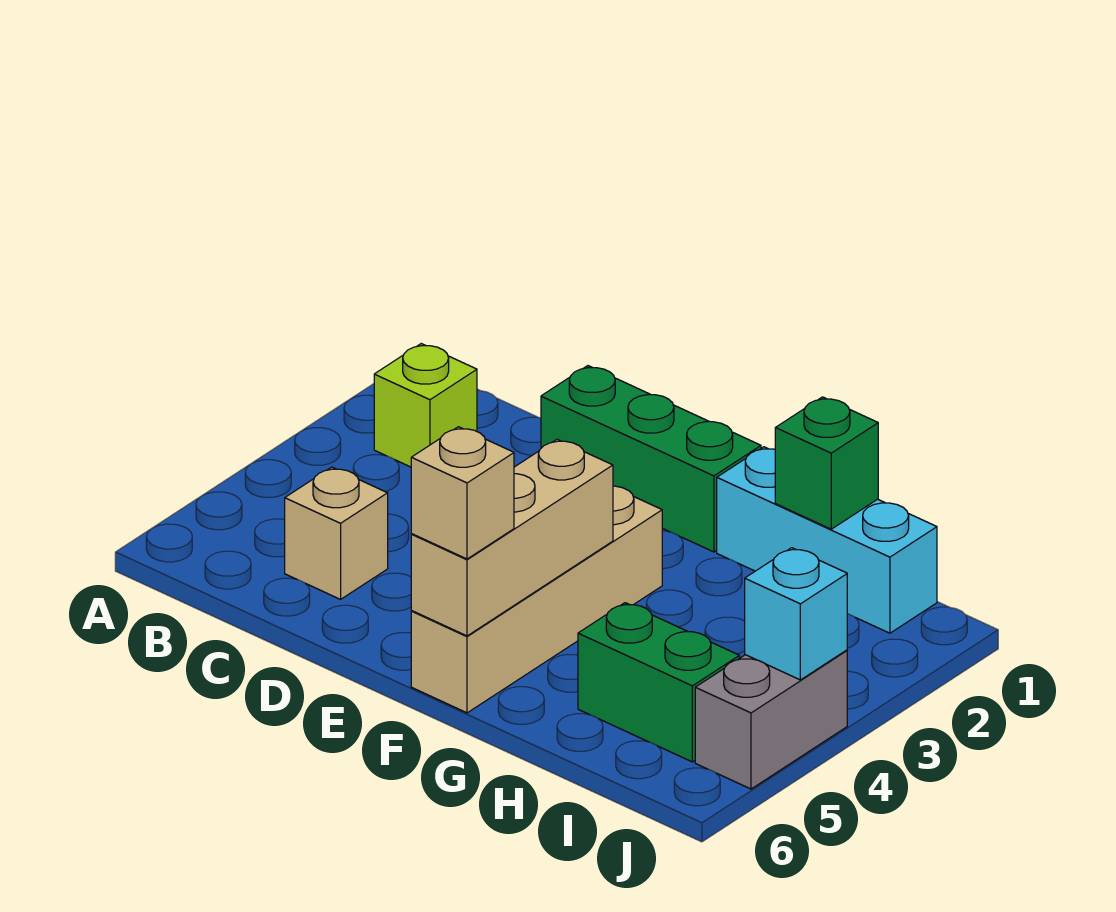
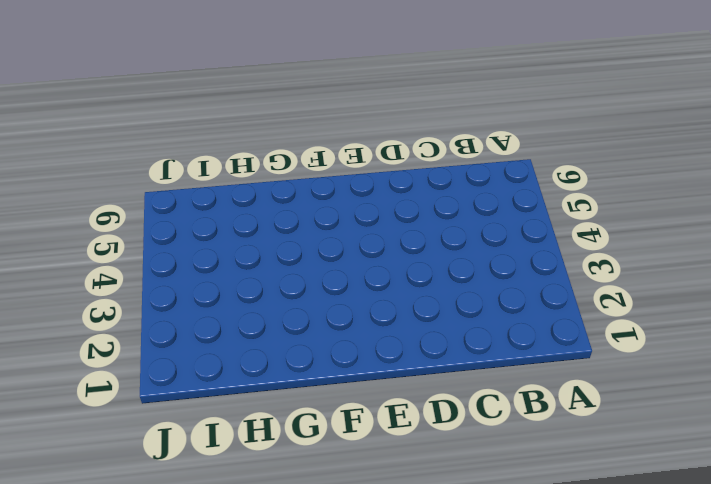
none -> lime 1x1 brick [374,344,477,467]
none -> tan 1x1 brick [285,467,388,599]

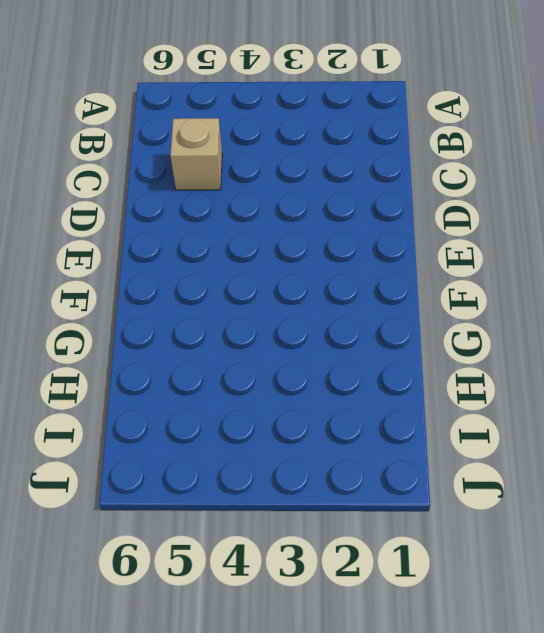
none -> lime 1x1 brick [374,344,477,467]
none -> green 1x3 brick [541,366,761,552]

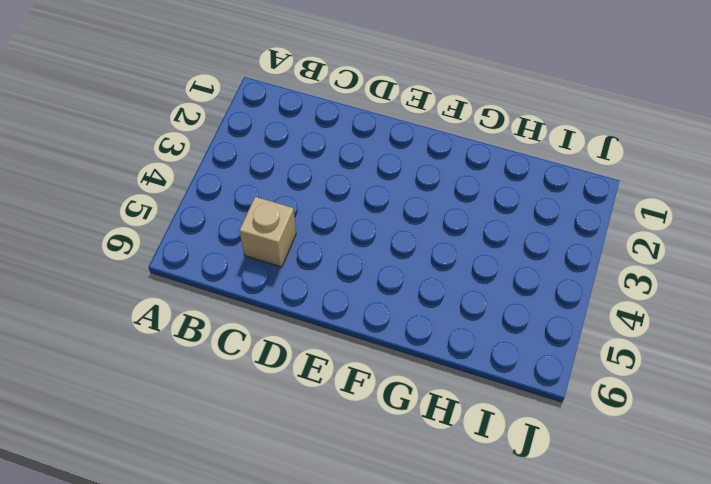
none -> lime 1x1 brick [374,344,477,467]
none -> green 1x3 brick [541,366,761,552]

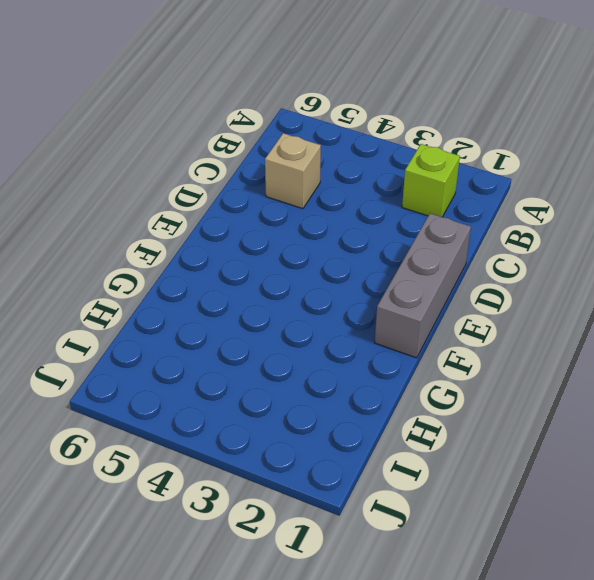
grey 1x3 brick [375,213,471,358] -> green 1x3 brick [541,366,761,552]
none -> tan 1x4 brick [411,486,662,713]
none -> cyan 1x3 brick [717,447,937,633]

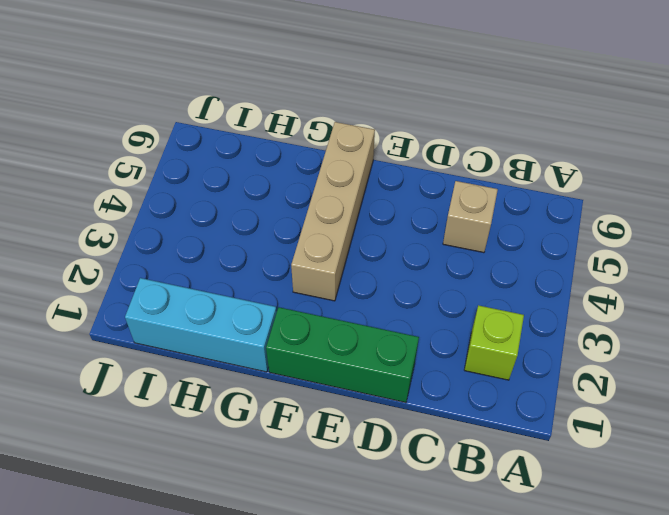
none -> green 1x2 brick [578,603,739,762]
none -> grey 1x2 brick [695,650,847,789]

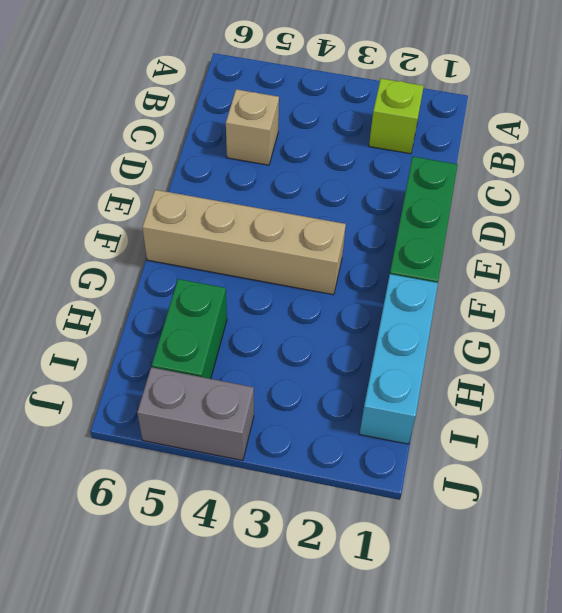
none -> tan 1x3 brick [411,439,613,636]
none -> green 1x1 brick [775,397,878,529]

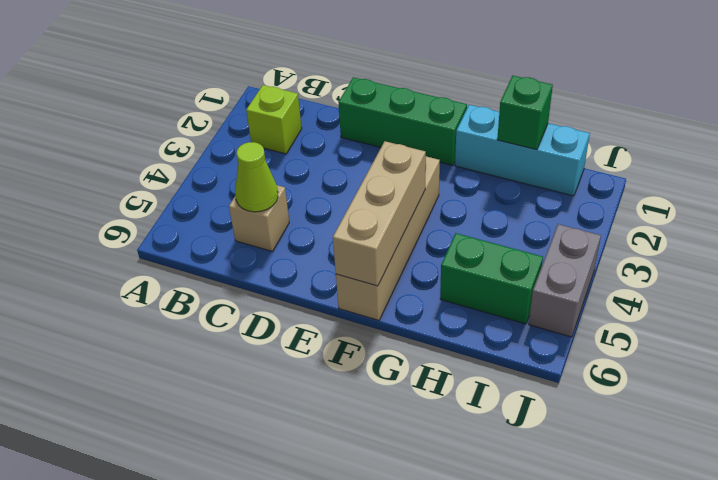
lime 1x1 cone [235,142,278,212] -> none
none -> cyan 1x1 brick [745,548,847,680]
none -> tan 1x1 brick [411,427,514,559]

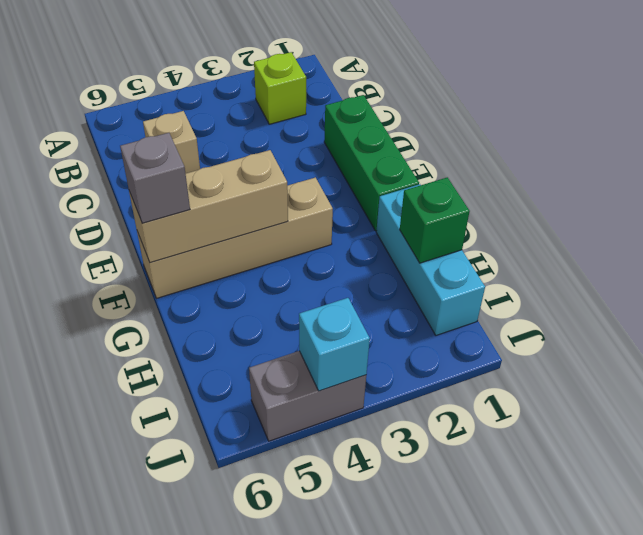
grey 1x1 brick [120,133,190,223] -> tan 1x1 brick [411,427,514,559]
none -> green 1x2 brick [578,603,739,762]

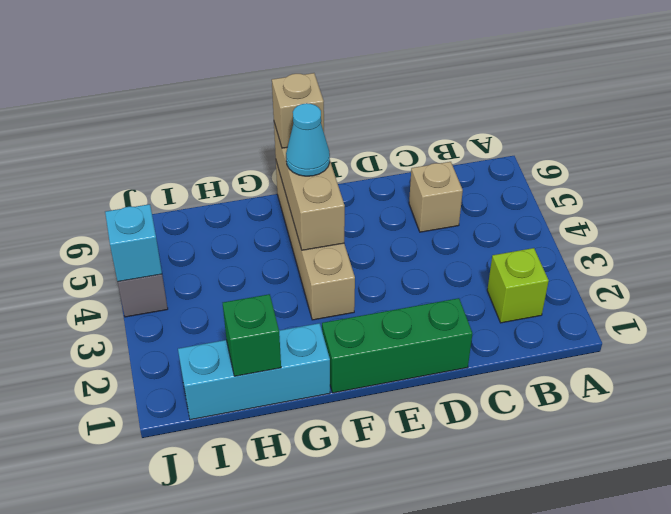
cyan 1x1 cone [286,103,330,176] -> none
none -> green 1x2 brick [578,603,739,762]

